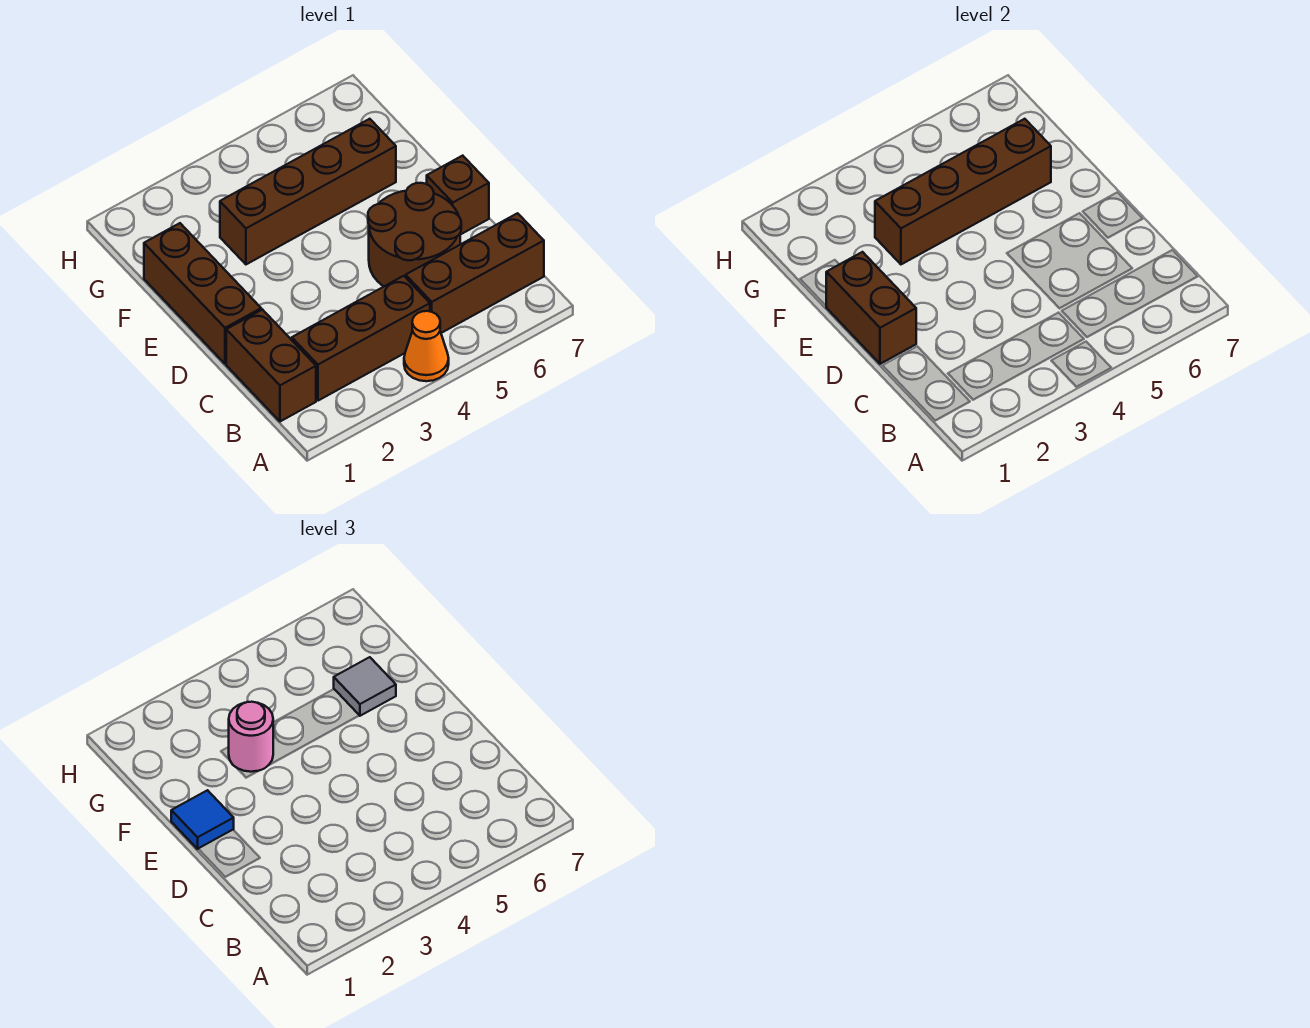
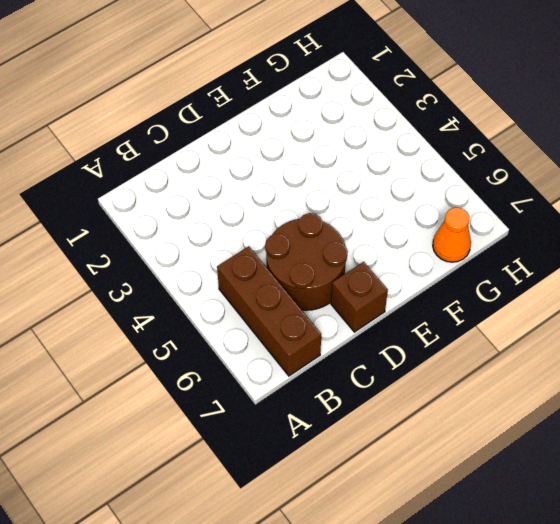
orange 1x1 cone [433,208,471,262] -> orange 1x1 cone moved to [404,311,449,381]
none -> brown 1x2 brick [226,310,316,422]
none -> brown 1x3 brick [292,276,430,401]
none -> brown 1x3 brick [144,223,261,364]

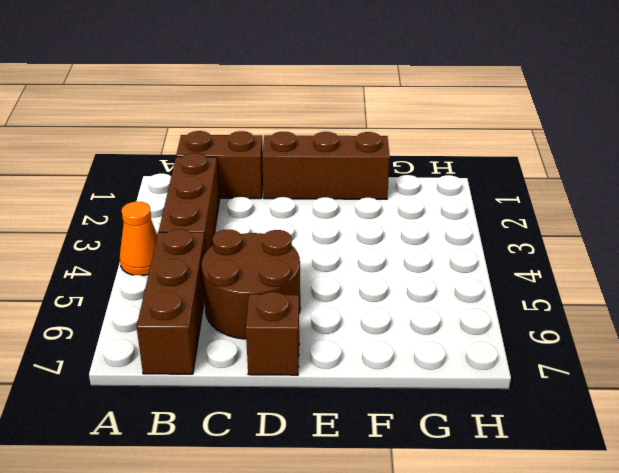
none -> brown 1x4 brick [220,119,396,264]
none -> brown 1x2 brick [826,252,916,364]
none -> brown 1x4 brick [875,119,1051,264]

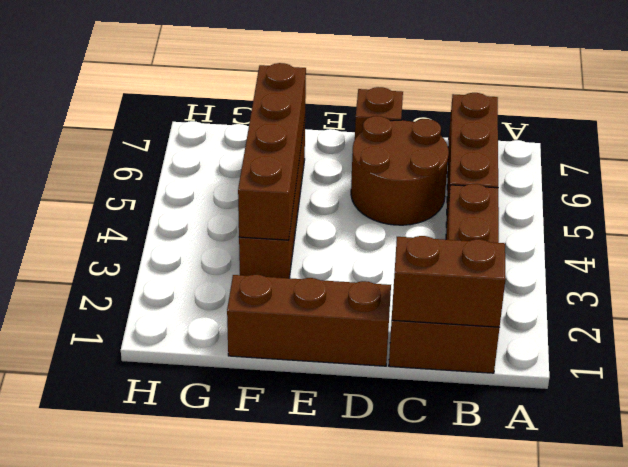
brown 1x2 brick [392,236,505,327] -> brown 1x2 brick moved to [826,252,916,364]
none -> orange 1x1 cone [404,311,449,381]
none -> blue 1x1 tile [171,790,234,849]
none -> pink 1x1 round brick [229,702,273,772]

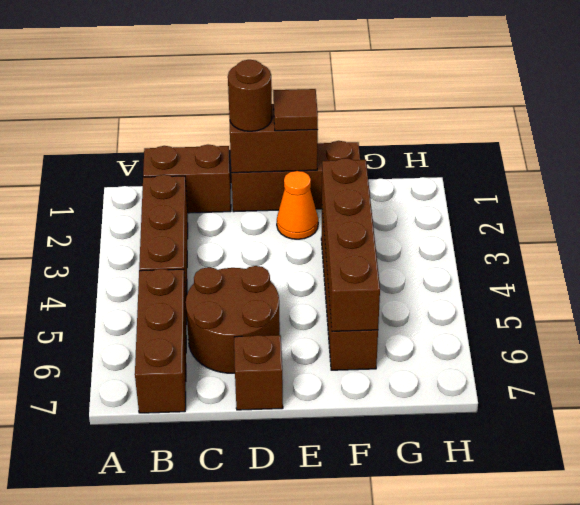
brown 1x1 round brick [228,60,272,131] -> none
brown 1x1 tile [273,89,318,131] -> blue 1x1 tile [171,790,234,849]
orange 1x1 cone [277,171,318,239] -> orange 1x1 cone moved to [404,311,449,381]
none -> pink 1x1 round brick [229,702,273,772]
none -> grey 1x1 tile [334,657,396,716]

